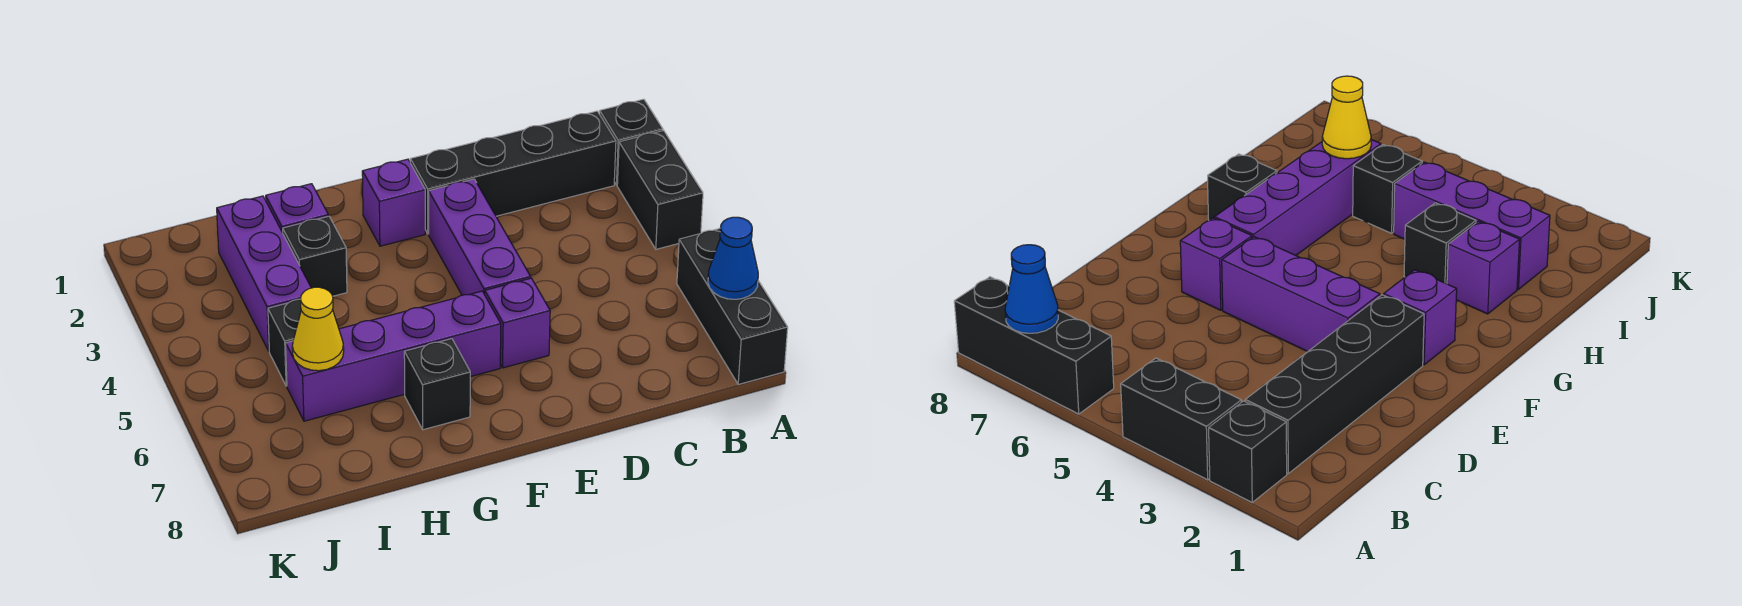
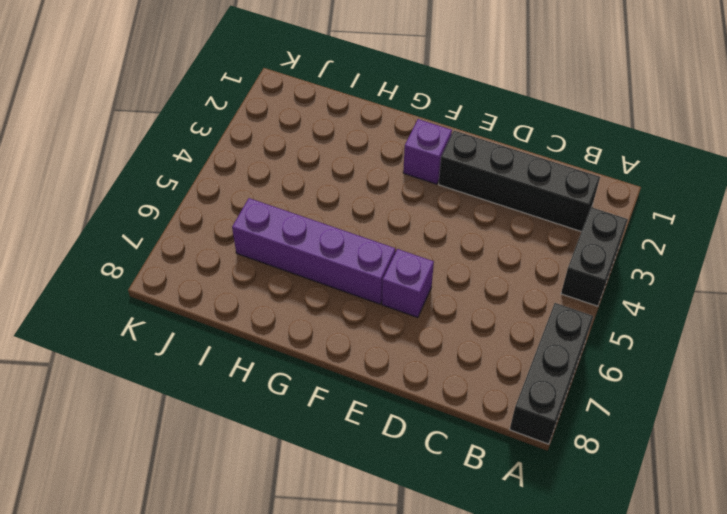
none -> black 1x1 brick [600,99,663,185]
none -> purple 1x3 brick [429,179,531,295]
none -> black 1x1 brick [404,339,470,430]

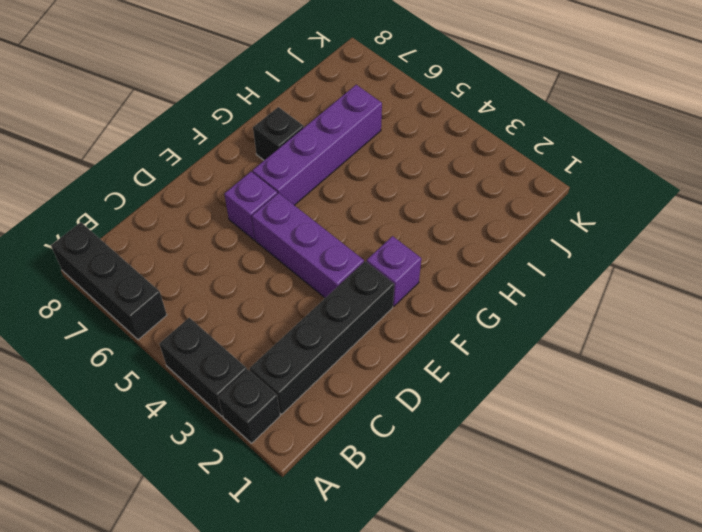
none -> purple 1x1 brick [266,184,328,233]
none -> black 1x1 brick [283,216,347,296]
none -> purple 1x3 brick [217,196,311,351]

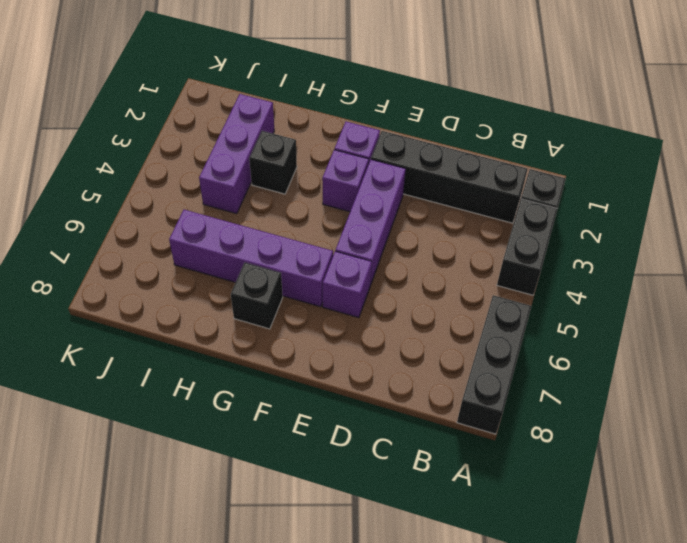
purple 1x1 brick [322,150,369,212] -> purple 1x1 brick moved to [266,184,328,233]
none -> black 1x1 brick [268,299,301,386]
none -> blue 1x1 cone [708,217,758,299]
none -> yellow 1x1 cone [292,287,344,371]

